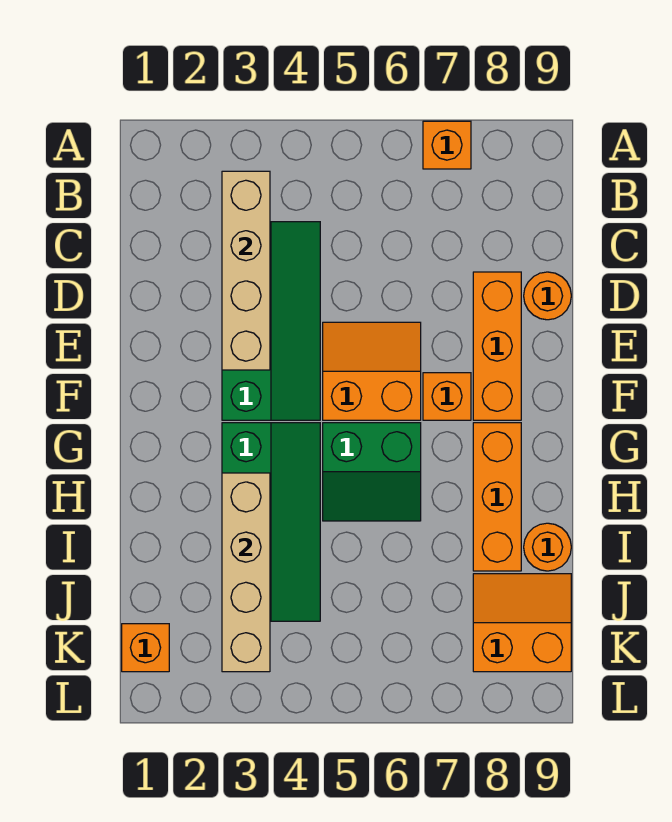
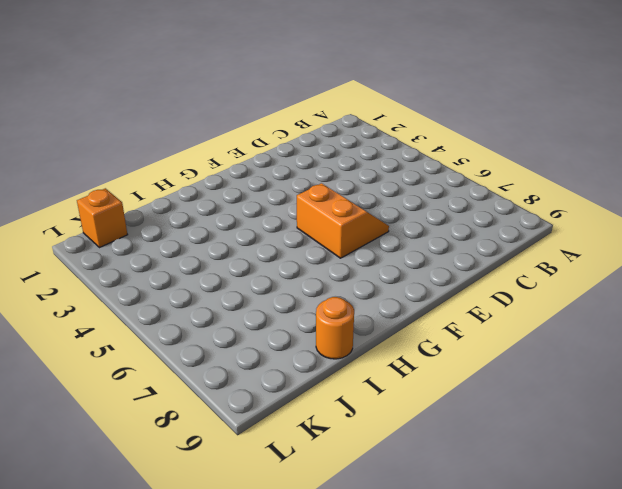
none -> orange 1x1 brick [423,121,471,169]
none -> green 2x4 slope [222,222,320,420]
none -> orange 1x3 brick [473,272,521,420]

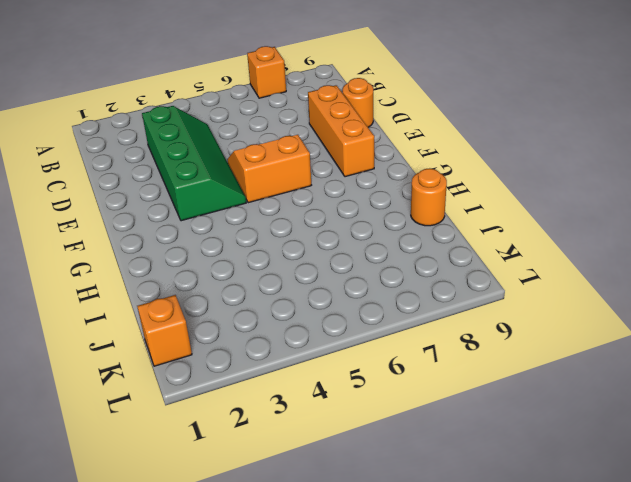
none -> orange 1x1 brick [423,373,471,420]
none -> green 2x4 slope [222,423,320,621]
none -> green 2x2 slope [323,423,421,521]

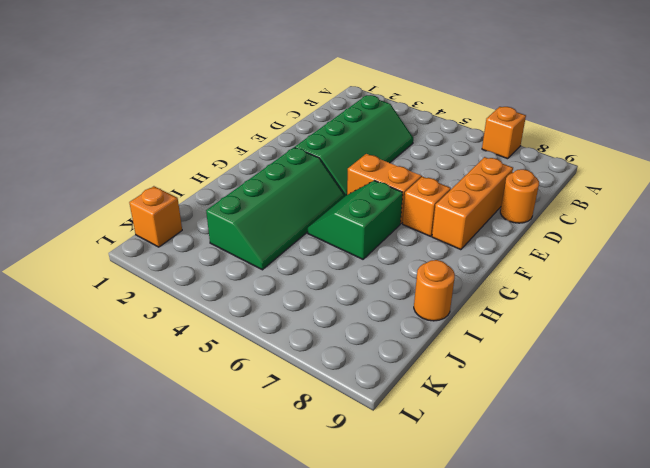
green 2x2 slope [308,181,403,259] -> green 2x2 slope turned to [323,423,421,521]
none -> orange 1x3 brick [473,423,521,571]
none -> orange 2x2 slope [473,574,571,672]
none -> tan 1x4 brick [222,171,270,370]

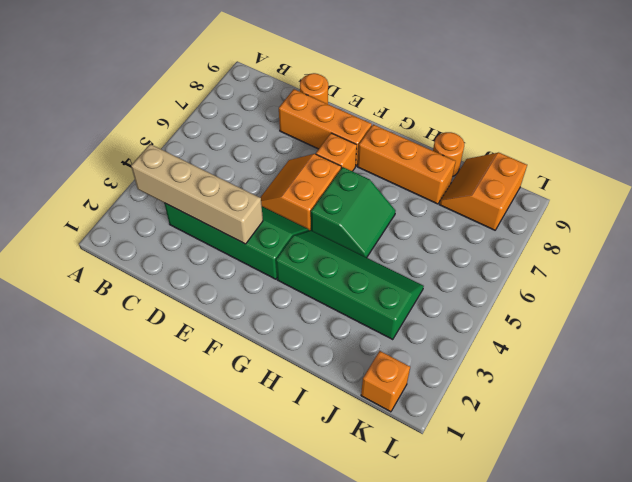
none -> orange 1x1 brick [423,121,471,169]
none -> tan 1x4 brick [222,473,270,672]

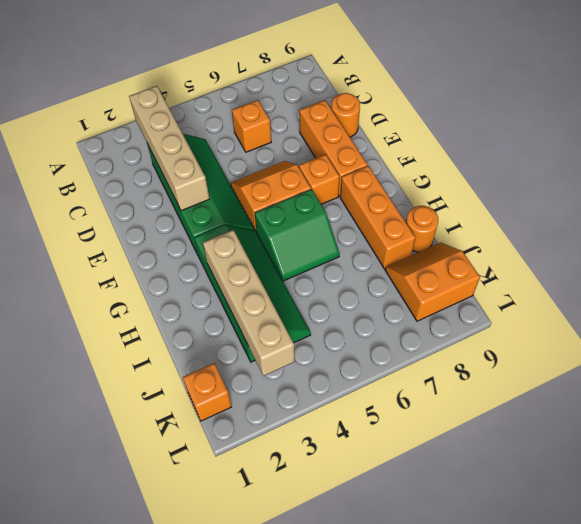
orange 1x1 brick [232,100,271,152] -> orange 1x1 brick moved to [423,121,471,169]

